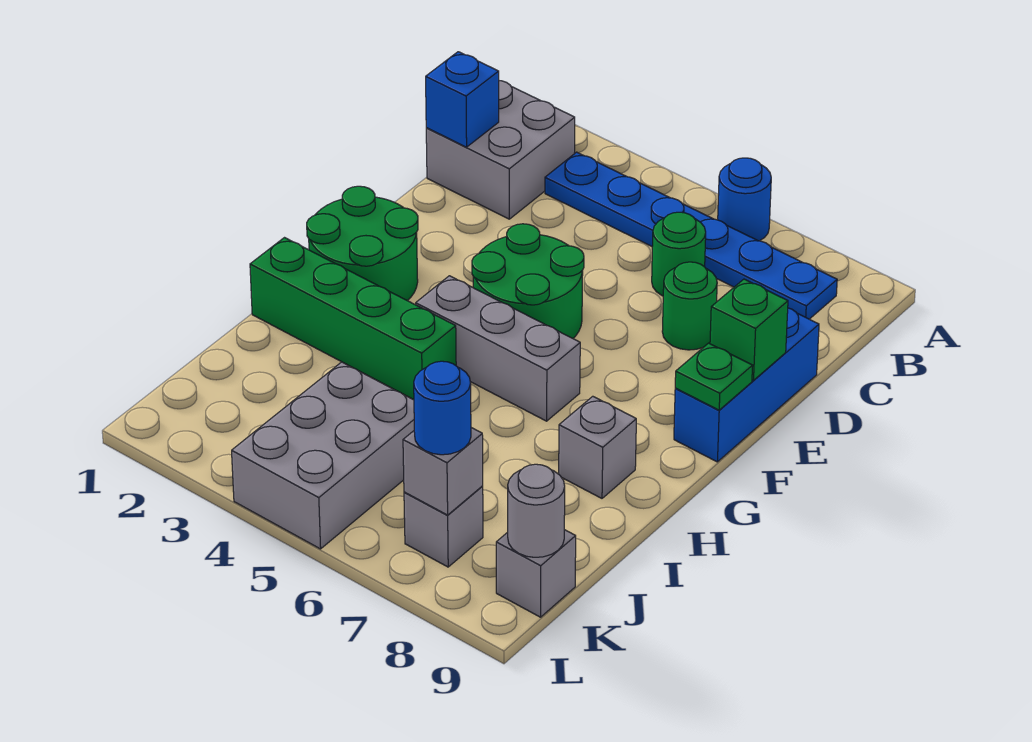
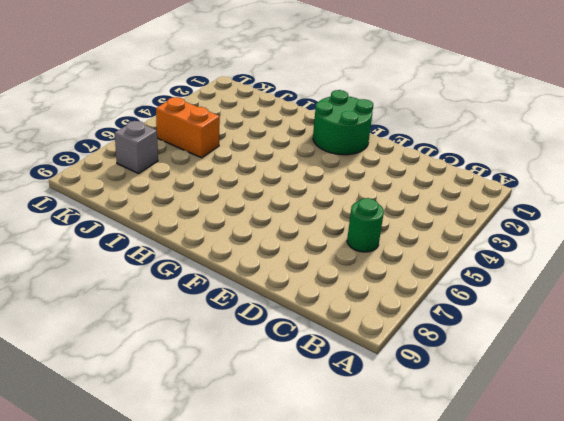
orange 1x2 brick [156,97,220,158] -> grey 2x3 brick [232,362,414,549]
none -> blue 1x1 round brick [718,158,771,241]
none -> grey 2x2 brick [426,81,575,219]
none -> blue 1x6 plate [545,152,837,319]

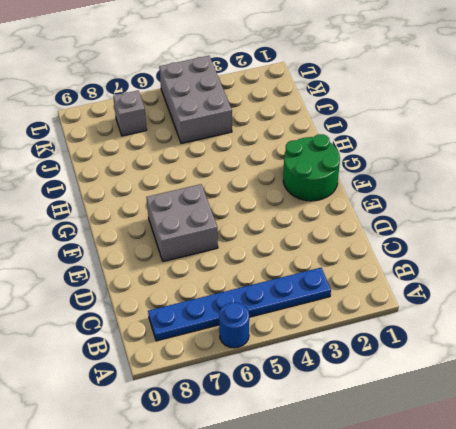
grey 2x2 brick [146,184,218,261] -> grey 2x2 brick moved to [426,81,575,219]
none -> green 1x1 round brick [652,212,706,296]
none -> green 1x1 round brick [662,262,717,350]
none -> blue 1x3 brick [674,308,819,462]

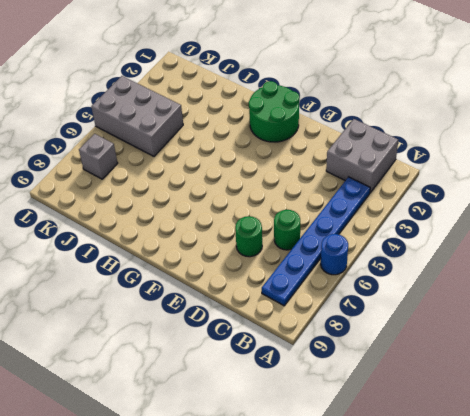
none -> blue 1x3 brick [674,308,819,462]
none -> green 2x2 round brick [472,224,584,338]
none -> grey 1x3 brick [416,276,580,421]

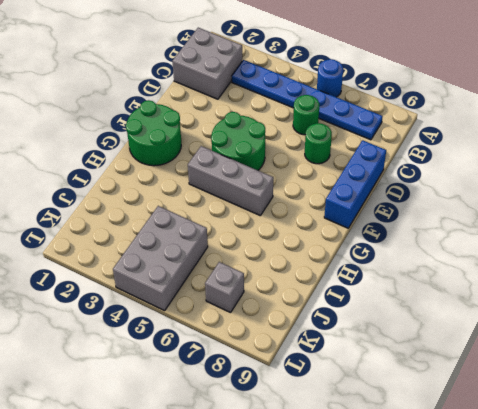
none -> green 1x4 brick [250,238,456,400]
none -> grey 1x1 brick [559,396,636,498]
none -> grey 1x1 brick [496,530,576,617]

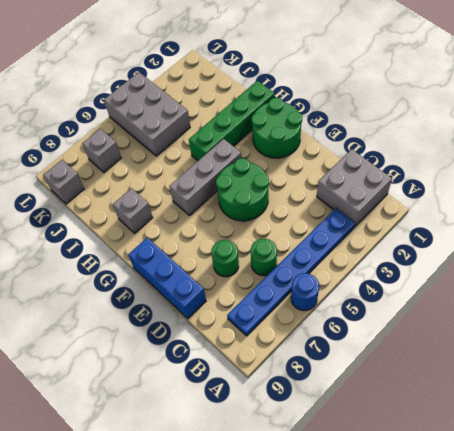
none -> blue 1x1 brick [426,52,499,147]
none -> green 1x1 brick [710,279,788,380]
none -> green 1x1 plate [675,343,753,410]

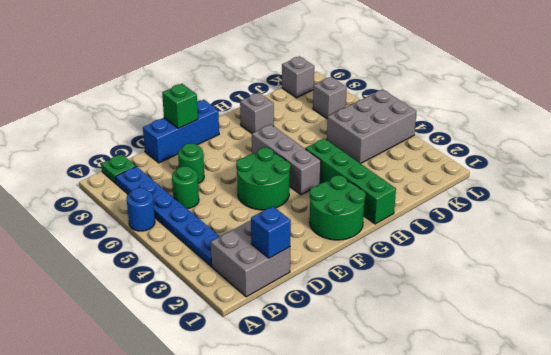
green 1x1 plate [101,154,136,183] -> green 1x1 plate moved to [675,343,753,410]
none -> grey 1x1 brick [403,428,483,515]
none -> grey 1x1 round brick [508,464,565,557]
none -> blue 1x1 round brick [414,361,471,455]

